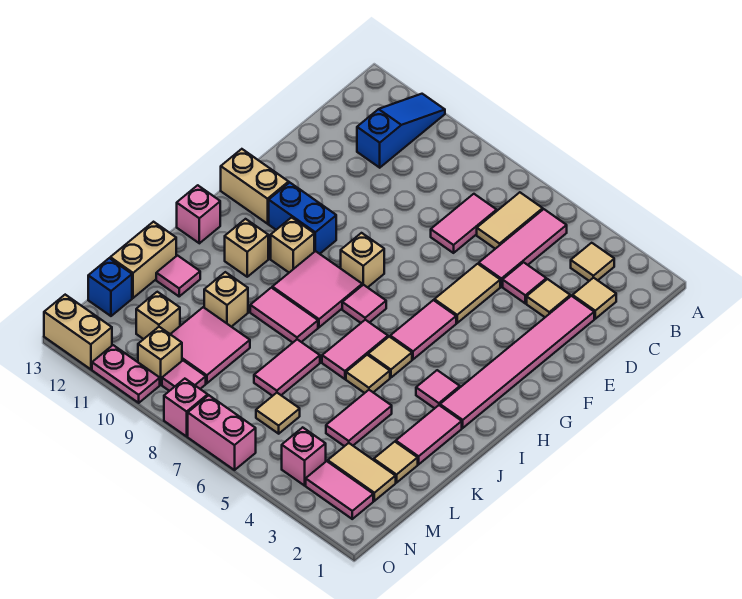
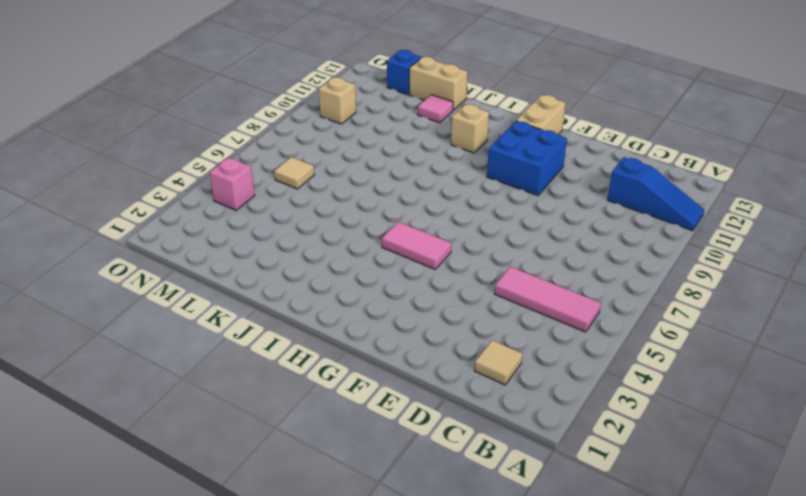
blue 2x2 brick [487,121,567,196] -> blue 1x2 brick [269,182,336,254]
none -> tan 1x1 tile [571,243,614,281]
none -> tan 1x2 tile [477,192,543,249]
none -> pink 1x2 tile [431,194,497,253]
none -> pink 1x6 tile [440,296,594,428]

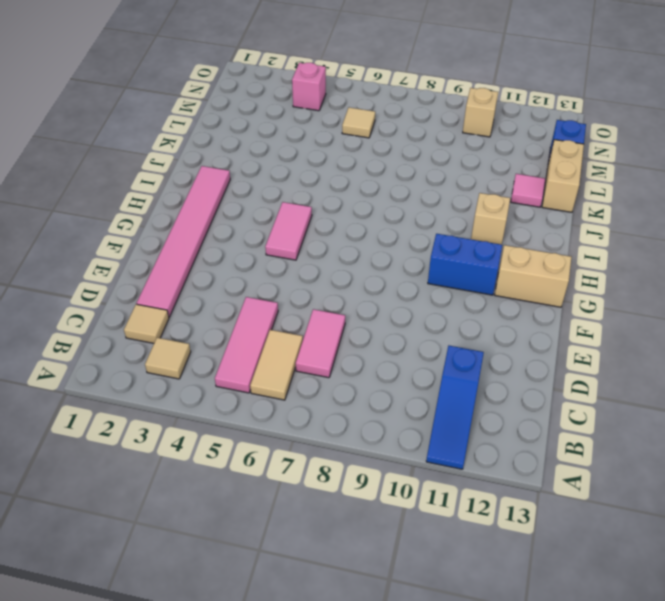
none -> tan 1x1 tile [527,279,570,317]
none -> pink 1x1 tile [503,262,546,303]
none -> tan 1x2 tile [434,264,500,323]
none -> tan 1x1 brick [341,233,384,287]

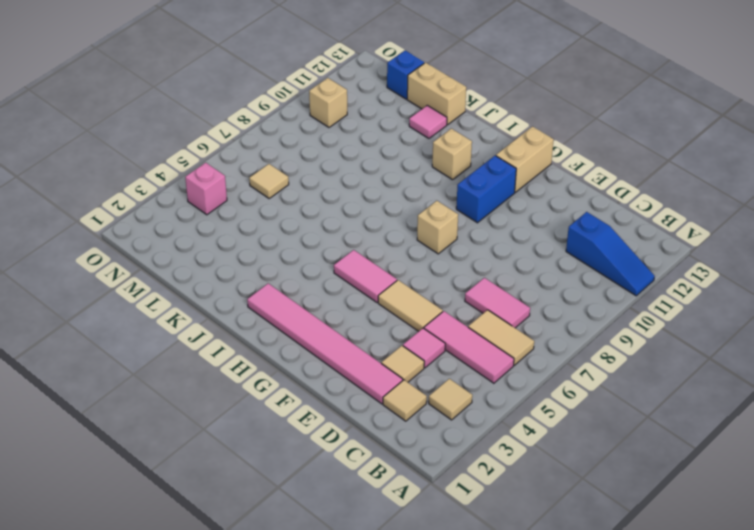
none -> pink 1x1 tile [342,285,386,323]
none -> pink 2x2 tile [272,251,362,327]
none -> tan 1x1 brick [271,217,314,272]
none -> pink 1x1 tile [416,370,460,408]

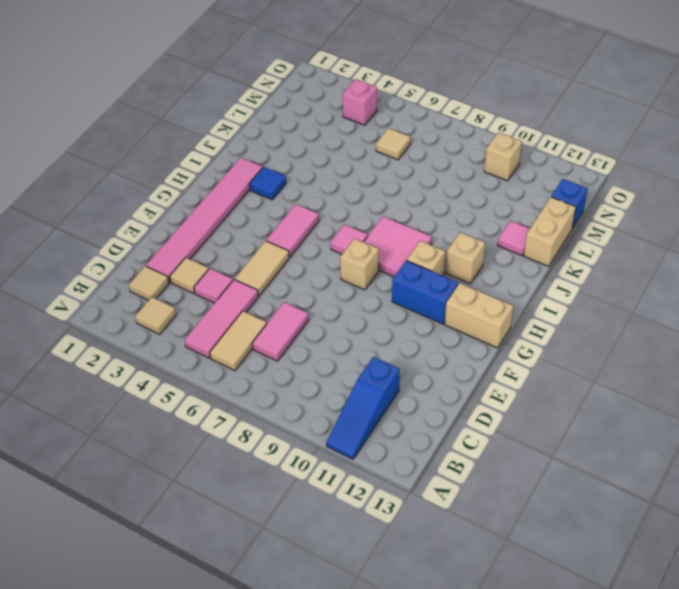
blue 1x1 tile [250,167,286,200] -> pink 1x1 tile [416,370,460,408]
none -> tan 1x1 tile [368,337,412,378]
none -> pink 1x2 tile [322,320,388,379]
none -> pink 1x1 brick [177,185,220,243]
none -> pink 1x2 tile [396,405,462,464]

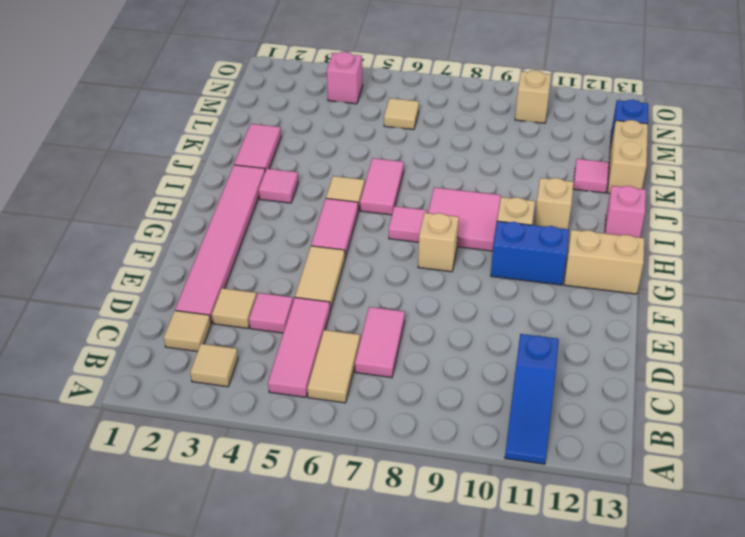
none -> tan 1x1 tile [346,355,390,393]
none -> pink 1x2 tile [250,288,318,343]
none -> pink 1x2 tile [326,390,392,446]
none -> pink 1x2 tile [254,339,320,396]

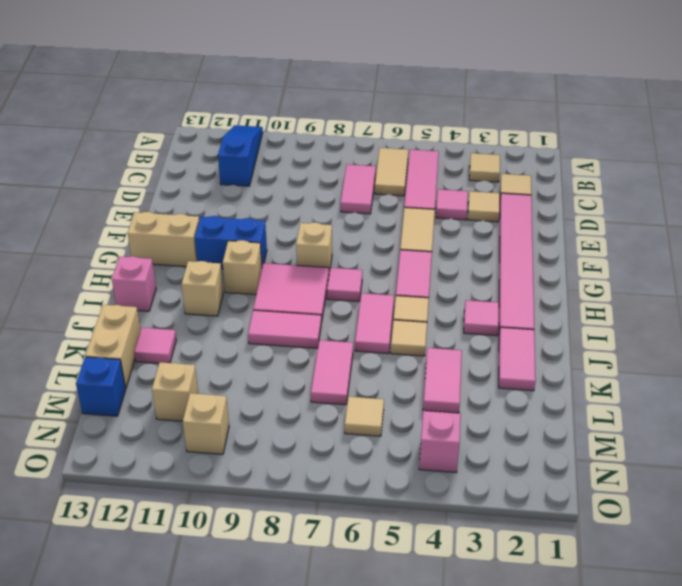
none -> tan 1x1 brick [204,272,248,327]
none -> tan 1x1 tile [374,442,418,483]
none -> pink 2x2 tile [170,307,250,383]
none -> tan 1x2 tile [328,443,396,501]

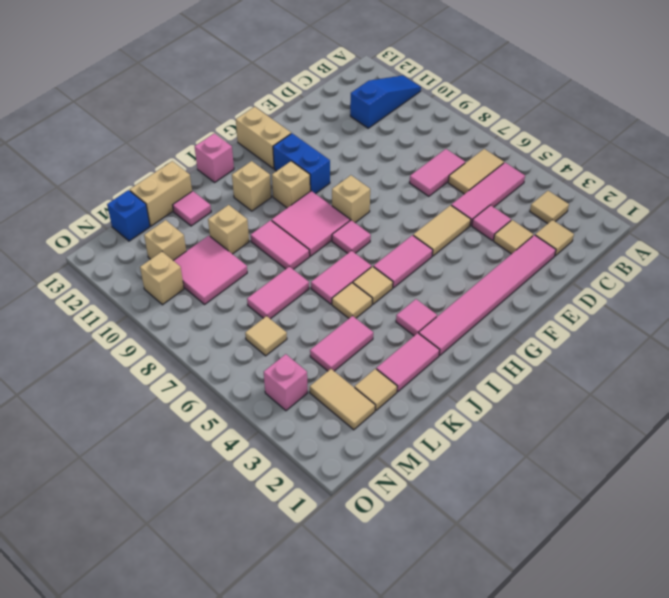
none -> pink 1x2 tile [306,461,373,519]
none -> pink 1x1 tile [162,361,206,391]
none -> pink 1x2 brick [188,395,256,470]
none -> pink 1x1 brick [164,379,208,436]

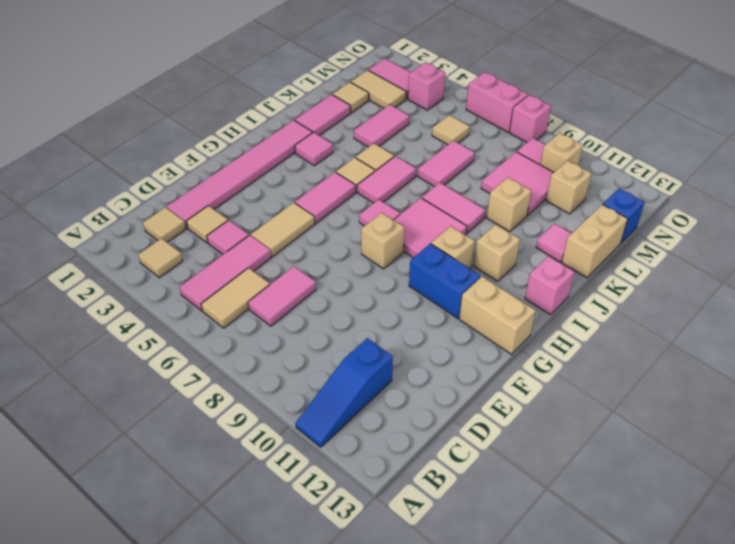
none -> pink 1x2 plate [92,345,160,403]
none -> tan 1x2 brick [44,295,112,369]

